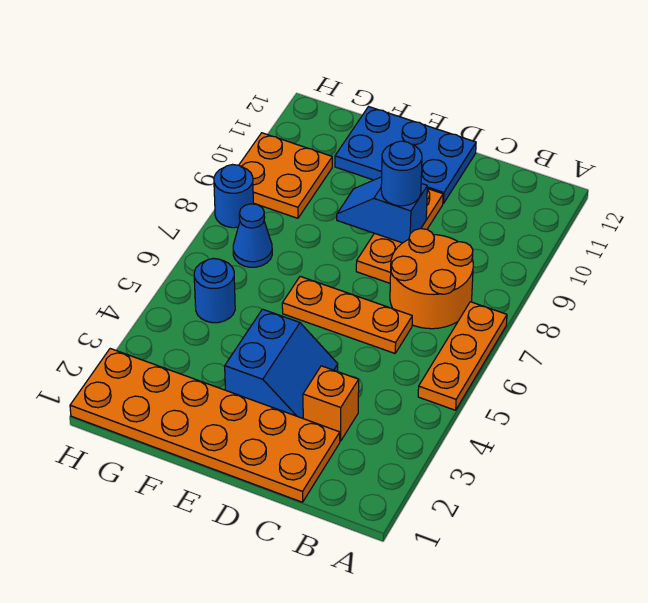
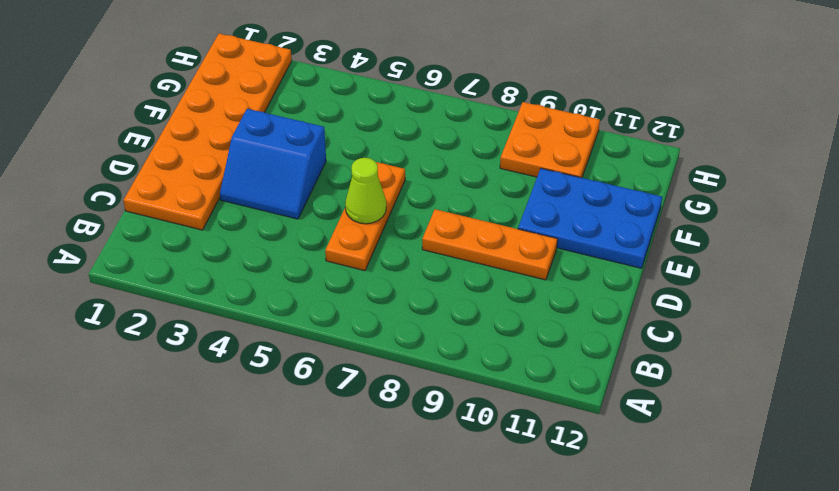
lime 1x1 cone [345,158,386,224] -> none
blue 2x3 plate [518,168,662,268] -> blue 2x3 plate turned to [335,107,476,204]
none -> orange 1x3 plate [418,302,507,410]
none -> orange 2x2 round brick [390,229,473,329]
none -> orange 1x1 brick [303,366,359,441]

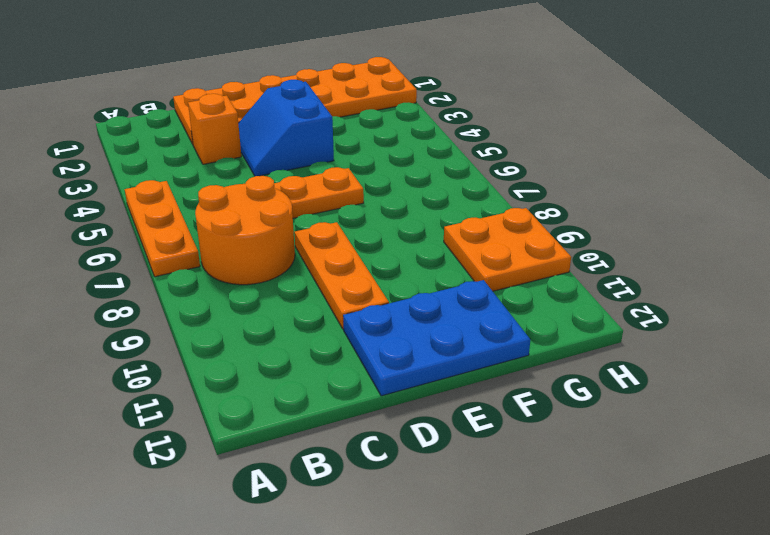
none -> blue 1x1 round brick [194,258,235,323]
none -> blue 1x1 cone [233,204,272,267]
none -> blue 1x1 round brick [214,165,253,228]

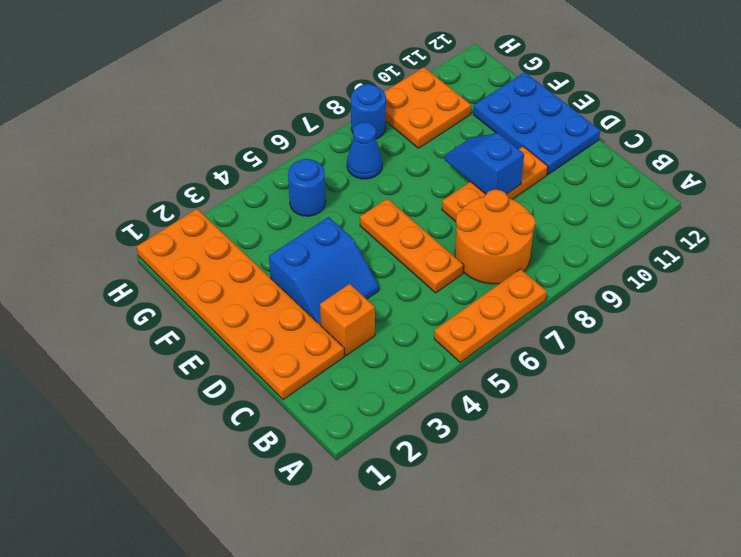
none -> blue 1x1 round brick [381,141,422,206]

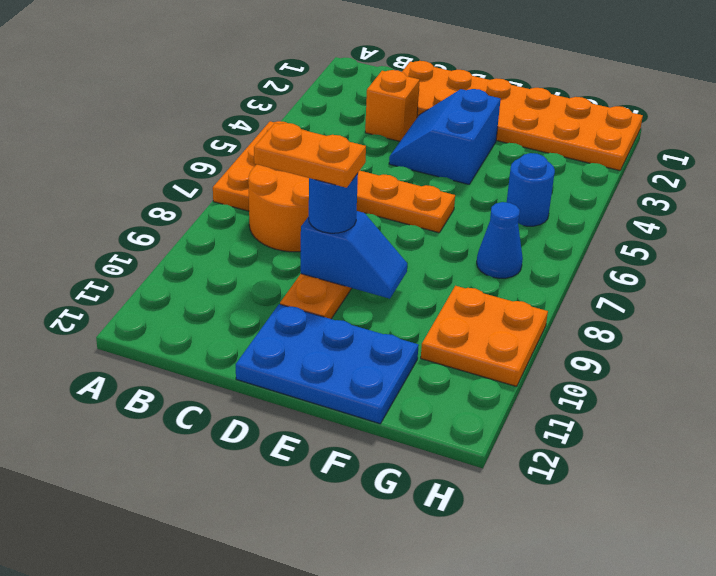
orange 1x2 plate [254,123,366,188] -> none
none -> blue 1x1 round brick [214,165,253,228]

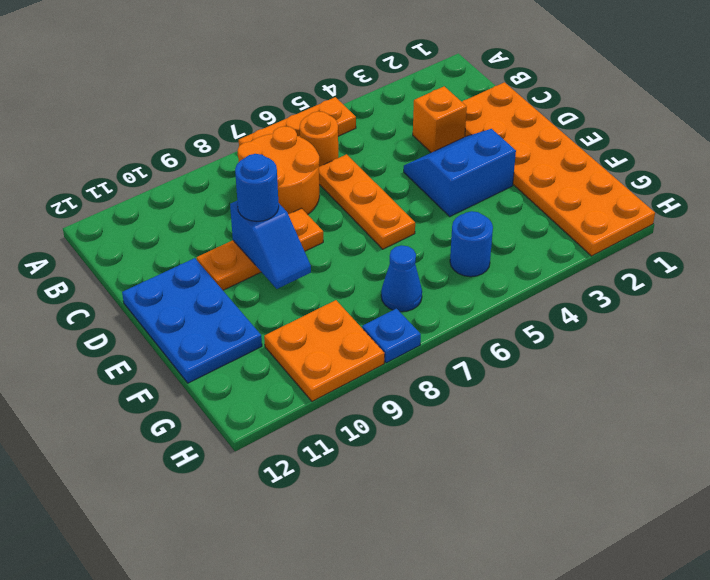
orange 1x1 round brick [300,111,338,167] -> none
blue 1x1 plate [362,309,421,363] -> blue 1x1 round brick [214,165,253,228]

